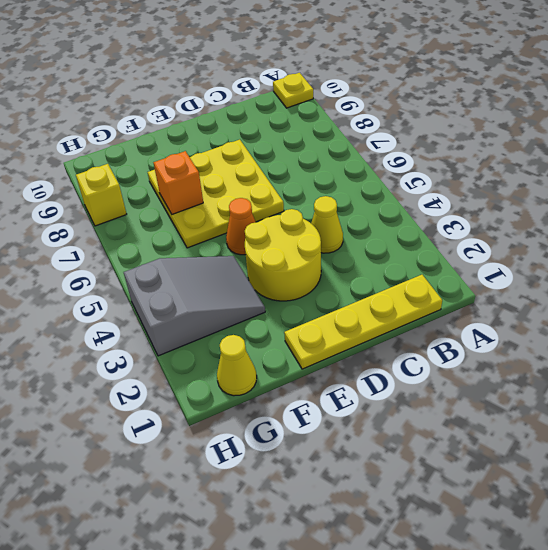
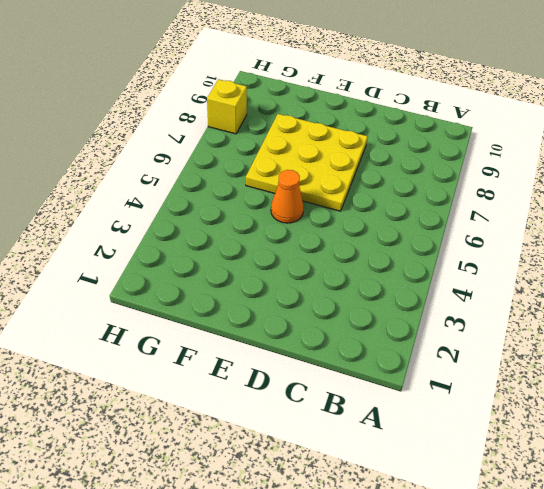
none -> yellow 1x1 plate [273,73,313,108]
none -> yellow 1x4 plate [284,275,442,369]

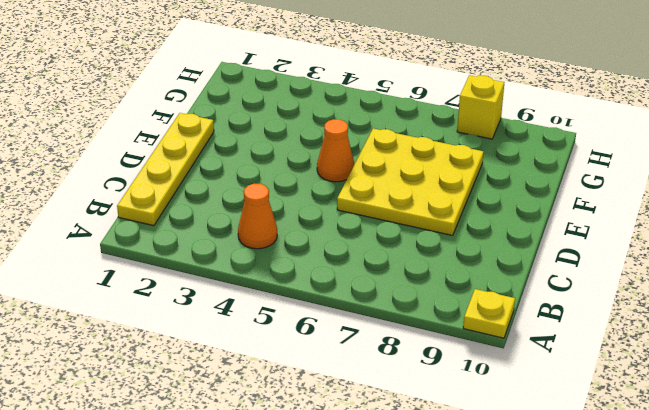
orange 1x1 cone [238,183,277,249] -> none
none -> yellow 1x1 cone [311,196,343,253]
none -> yellow 2x2 round brick [245,209,321,301]

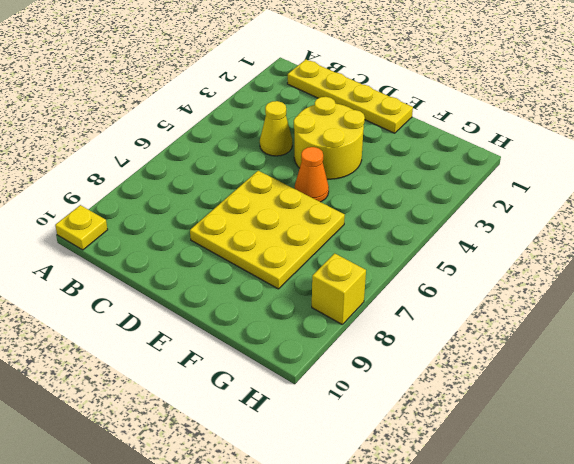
none -> grey 2x3 slope [124,256,265,356]
none -> yellow 1x1 cone [217,335,257,396]

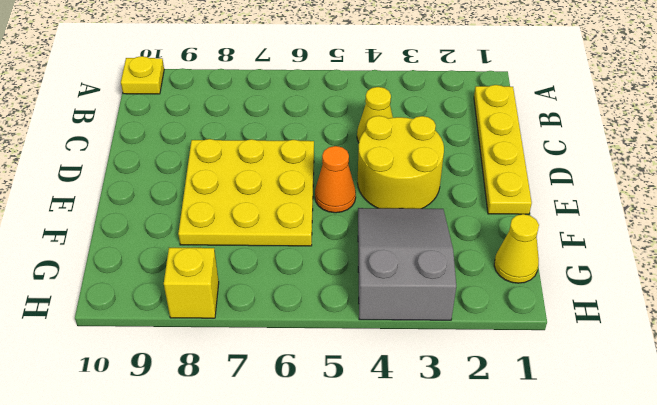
none -> orange 1x1 brick [153,151,203,214]

